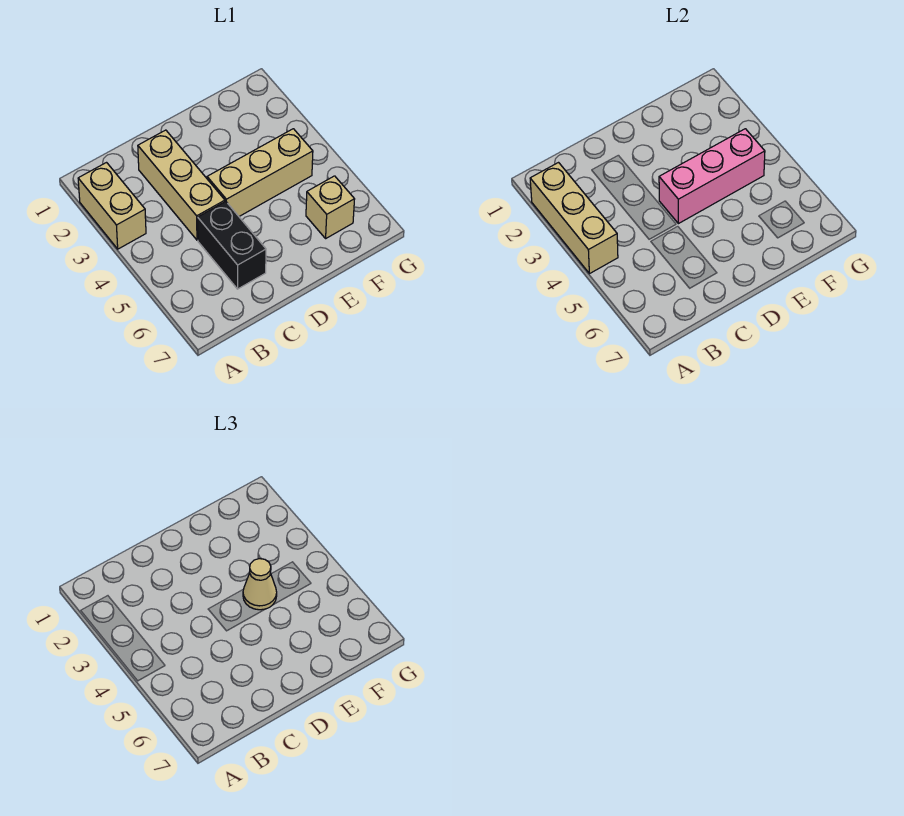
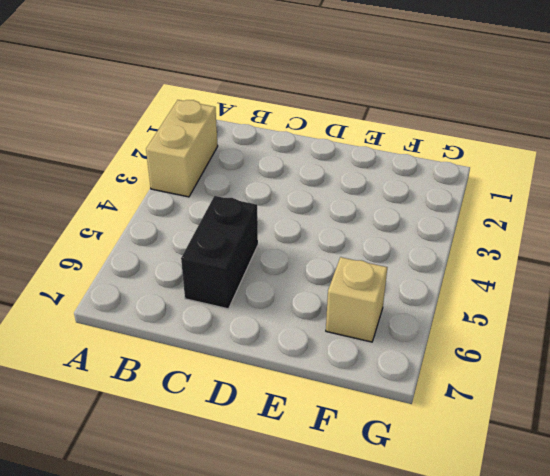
none -> tan 1x3 brick [138,130,225,240]
none -> tan 1x3 brick [207,129,313,216]

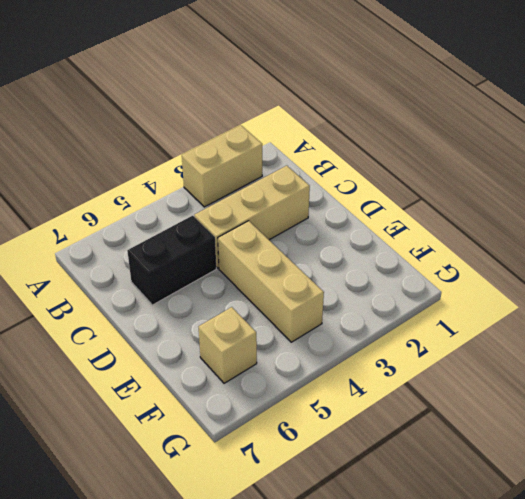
none -> tan 1x3 brick [530,163,618,274]
none -> pink 1x3 brick [659,129,765,224]

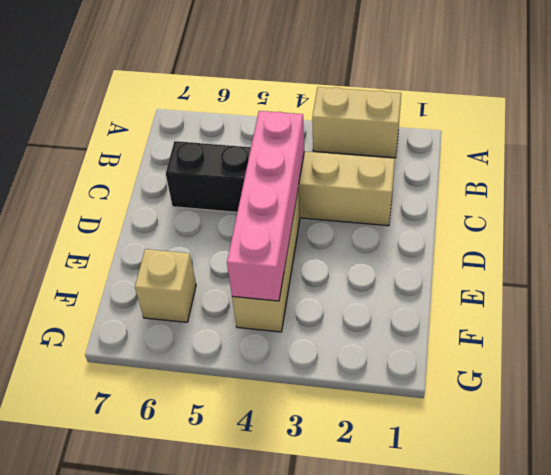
pink 1x4 brick [227,111,304,301] -> pink 1x3 brick [659,129,765,224]
none -> tan 1x3 brick [530,163,618,274]
none -> tan 1x1 cone [243,559,277,610]

